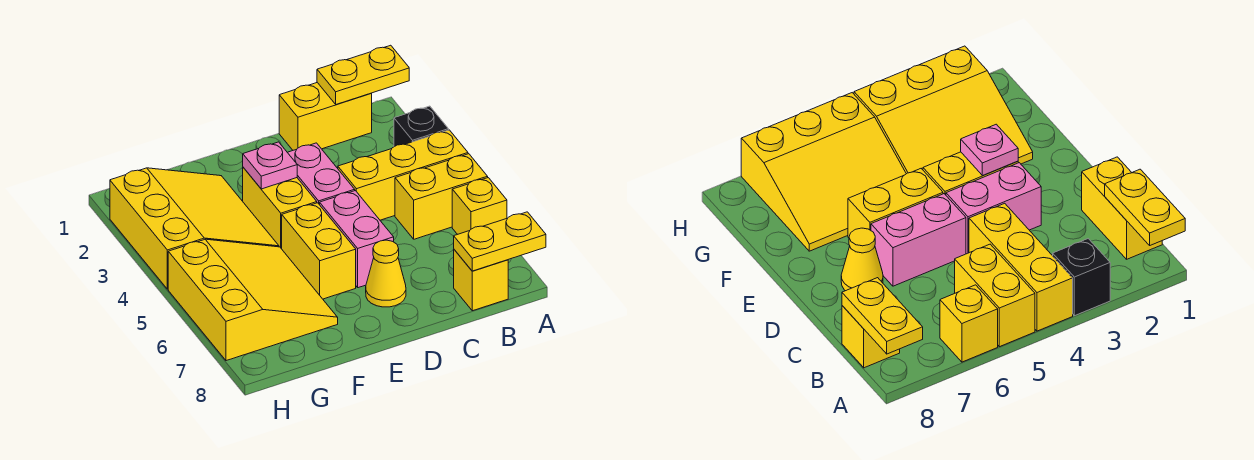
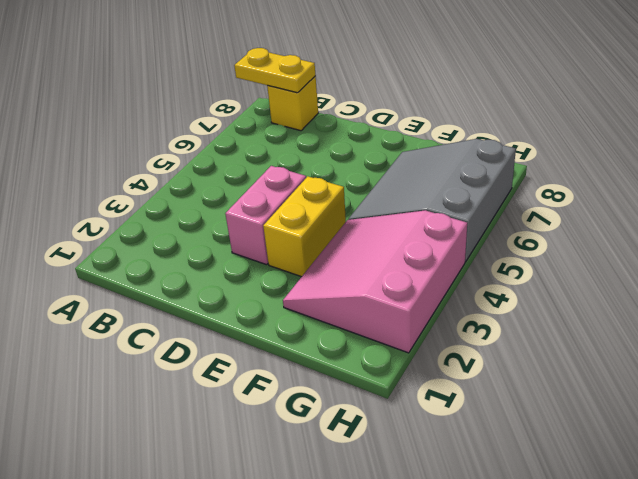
pink 3x3 slope [283,210,467,353] -> yellow 3x3 slope [110,168,279,289]
grey 3x3 slope [348,139,516,262] -> yellow 3x3 slope [168,239,338,361]
none -> black 1x1 brick [394,106,448,147]
none -> yellow 1x3 brick [338,130,468,220]
none -> yellow 1x2 brick [395,154,488,239]

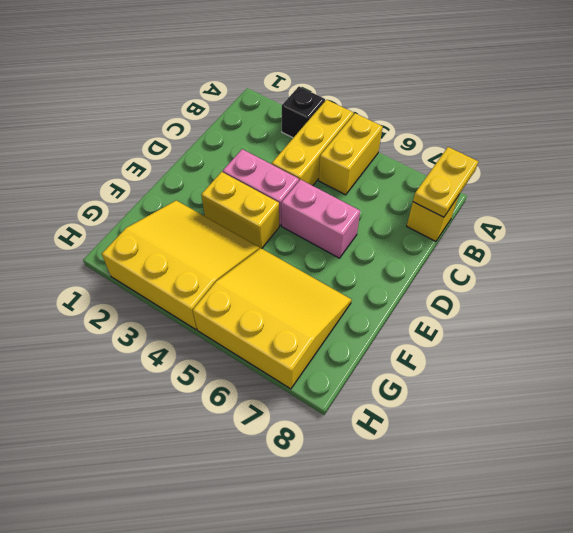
none -> yellow 1x1 brick [452,178,507,234]
none -> yellow 1x2 brick [279,83,372,150]
none -> yellow 1x1 cone [366,240,406,307]

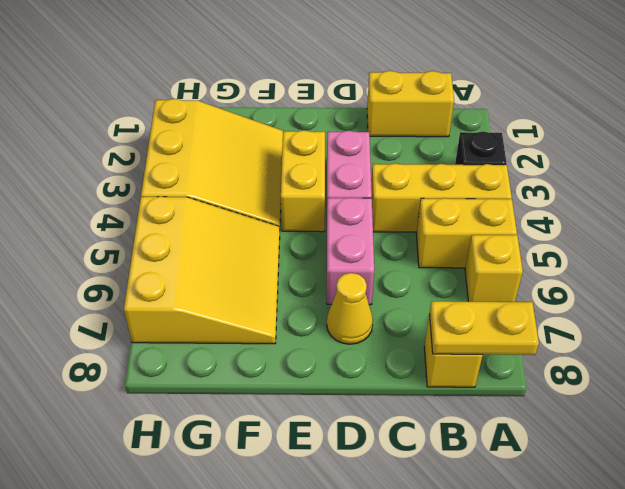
none -> yellow 1x2 brick [282,203,356,299]
none -> yellow 1x2 plate [317,45,409,104]
none -> pink 1x1 plate [243,142,297,189]

